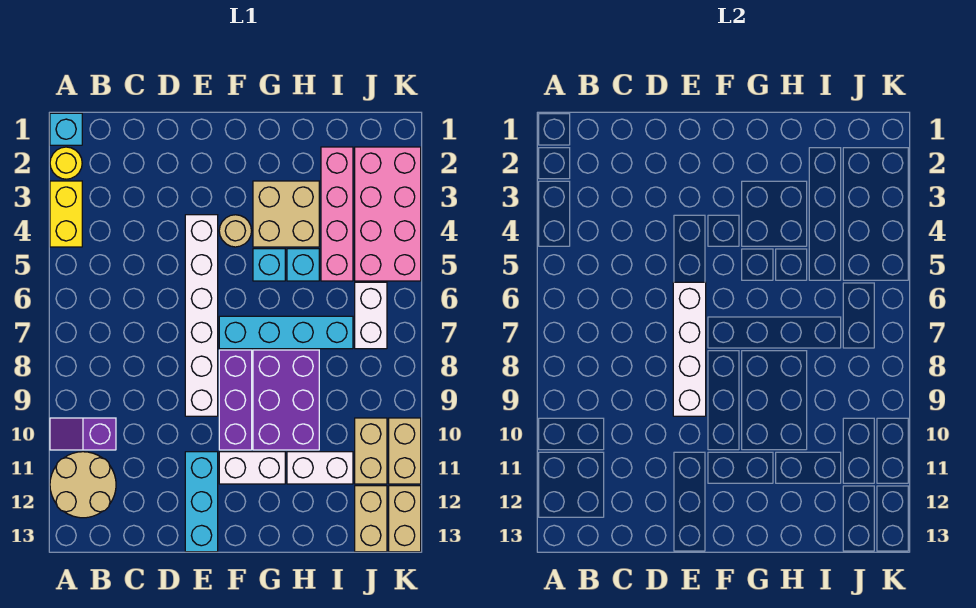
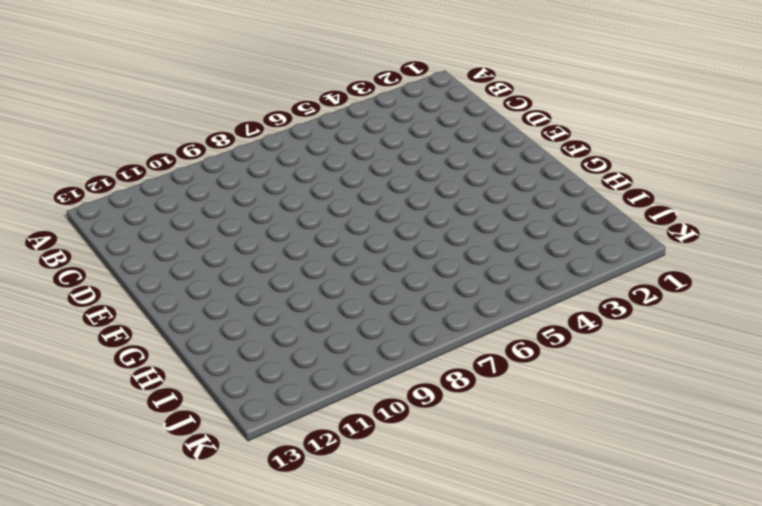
none -> cyan 1x1 brick [50,113,82,145]
none -> yellow 1x1 round brick [50,147,82,179]
none -> yellow 1x2 brick [50,181,82,247]

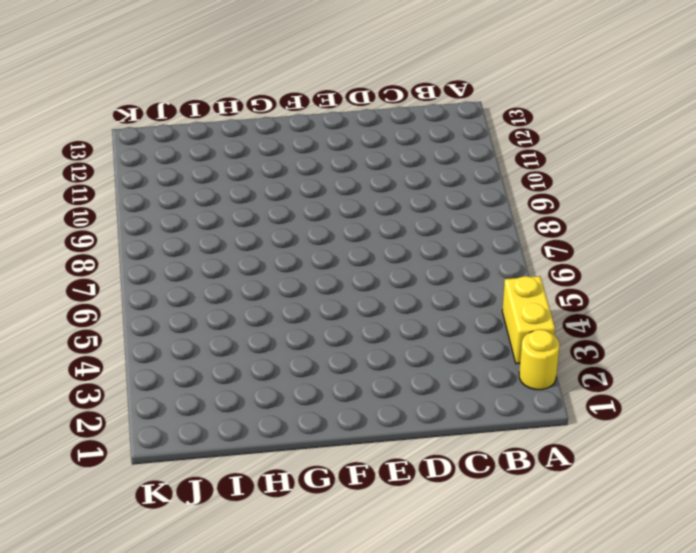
none -> cyan 1x1 brick [50,113,82,145]
none -> purple 1x2 slope [50,418,116,450]
none -> tan 2x2 round brick [50,452,116,518]

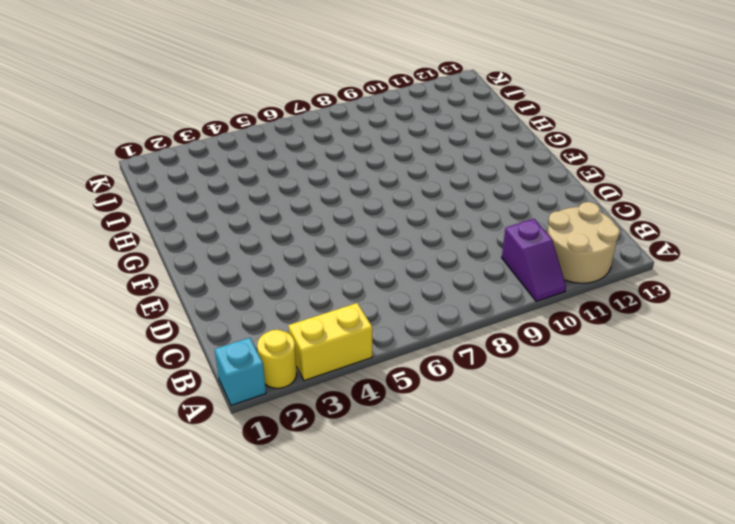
none -> white 1x6 brick [185,215,218,416]
none -> cyan 1x3 brick [185,452,218,552]
none -> tan 1x1 round brick [219,215,251,247]

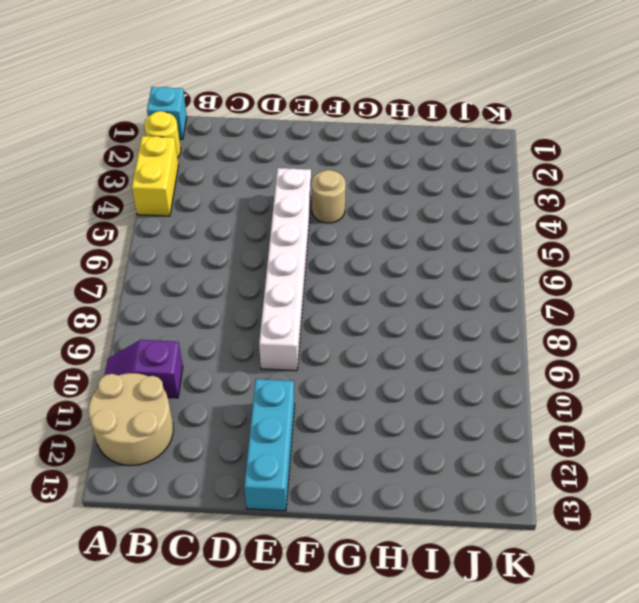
none -> cyan 1x4 brick [219,316,353,349]
none -> purple 1x3 brick [219,350,252,450]
none -> white 1x2 brick [219,452,285,484]

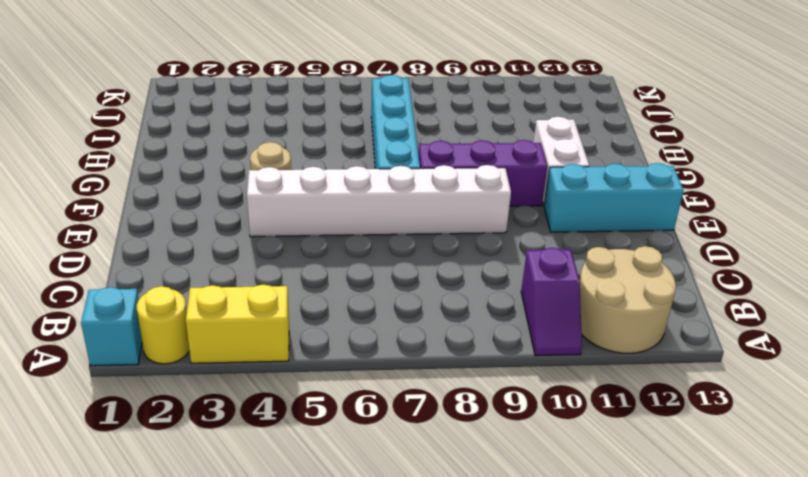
none -> tan 2x2 brick [253,181,319,247]
none -> cyan 1x1 brick [253,249,285,281]
none -> purple 2x3 brick [253,350,319,450]

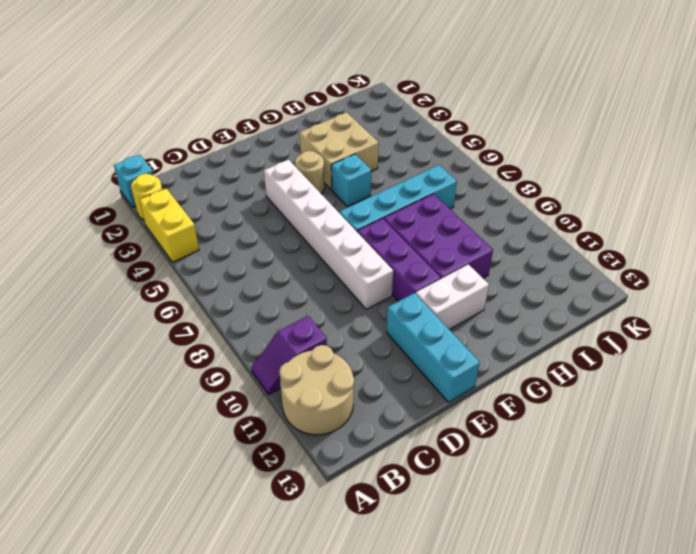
none -> cyan 1x1 brick [287,249,319,281]
none -> white 1x2 brick [287,452,353,484]
none -> pink 1x4 brick [321,147,353,281]

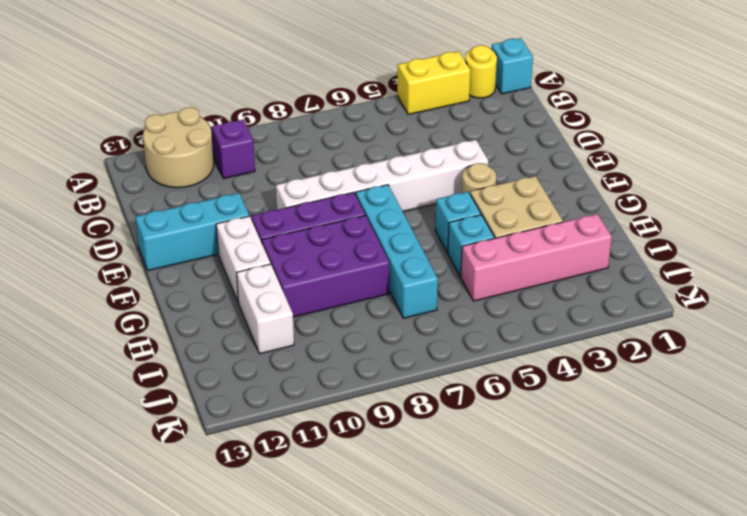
none -> pink 2x4 brick [355,147,421,281]
none -> white 1x2 brick [355,282,387,349]
none -> tan 1x2 brick [355,418,387,484]

